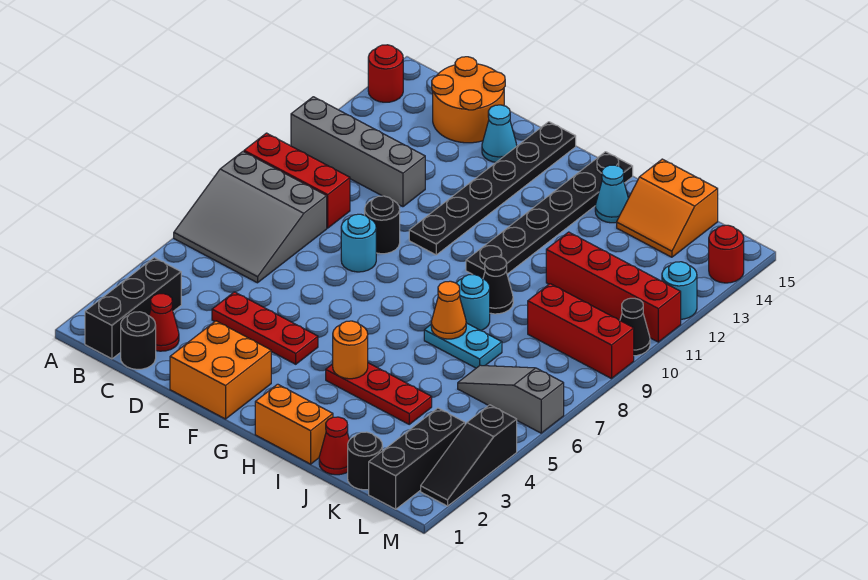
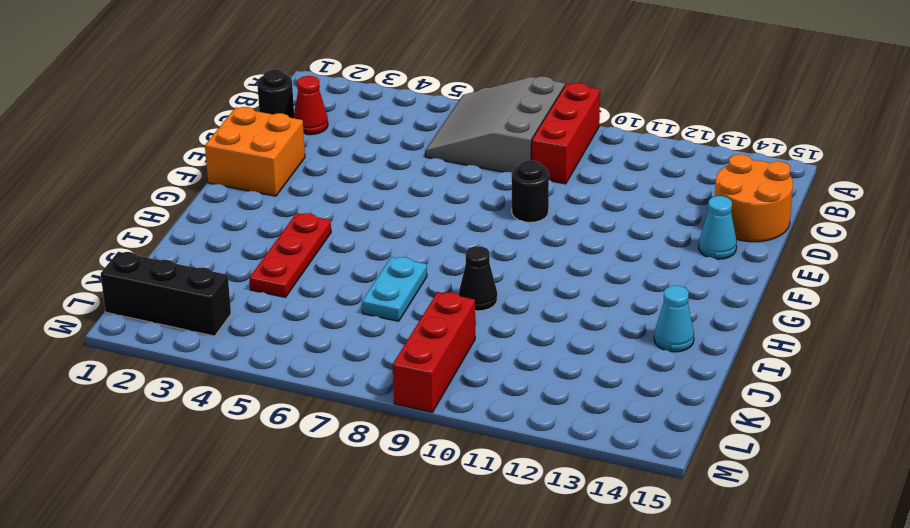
none -> grey 1x4 brick [291,97,425,207]
none -> red 1x1 round brick [368,45,403,102]
none -> black 1x3 brick [85,258,181,359]
none -> red 1x3 plate [212,292,318,364]

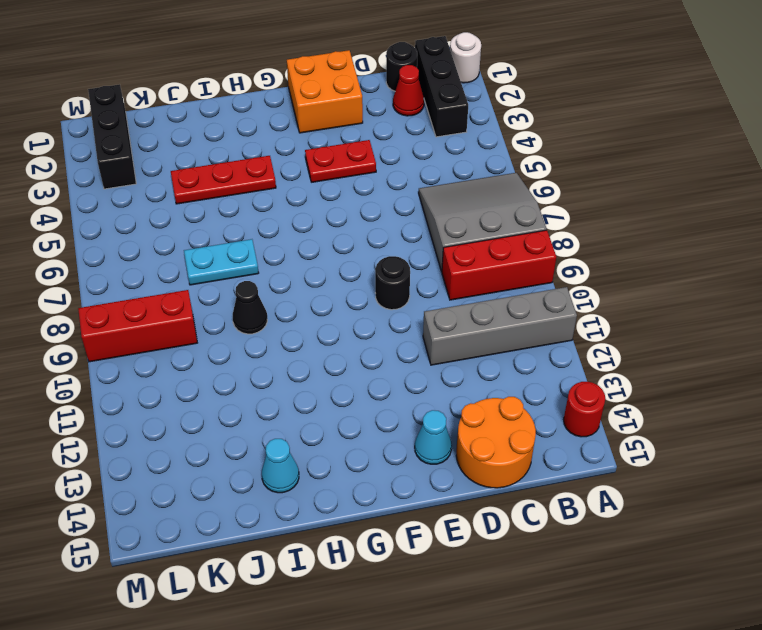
white 1x1 round brick [450,32,481,83] -> none
red 1x2 plate [305,140,376,182] -> red 1x3 plate [212,292,318,364]
none -> cyan 1x1 round brick [341,214,376,272]
none -> black 1x6 plate [409,122,576,255]
none -> orange 1x2 brick [255,384,333,464]
none -> black 1x6 plate [466,152,633,278]

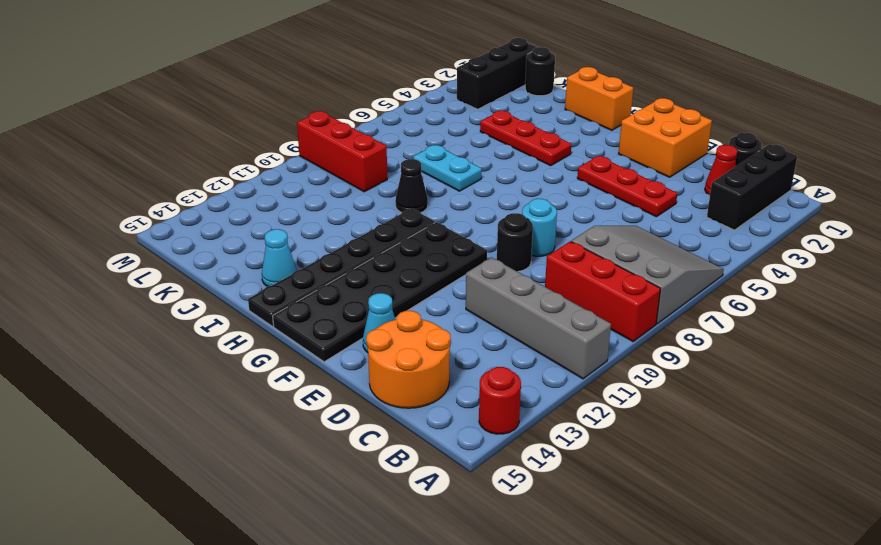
black 2x6 plate [273,222,487,362] -> black 1x6 plate [409,122,576,255]
none -> cyan 1x1 round brick [456,275,490,331]
none -> red 1x1 cone [319,417,349,475]
none -> red 1x4 brick [546,232,681,342]
none -> orange 2x2 slope [617,159,718,257]

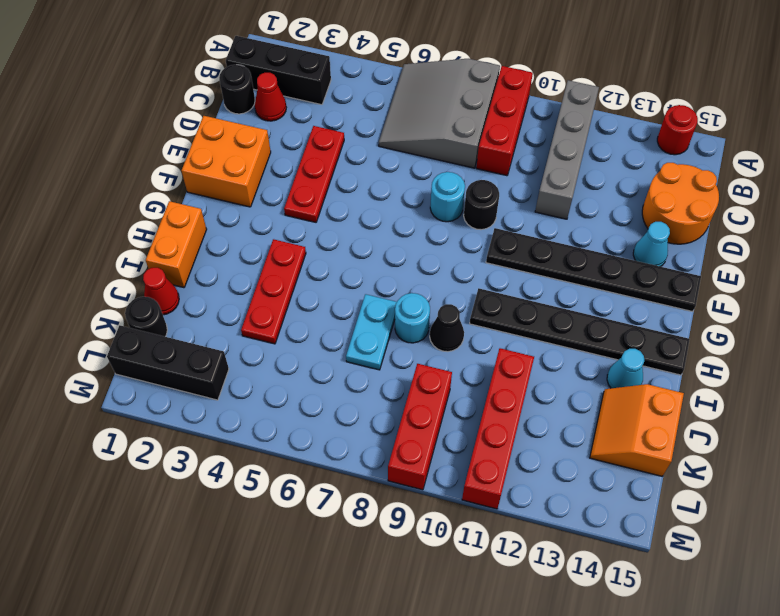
none -> grey 1x3 slope [458,365,564,433]
none -> black 1x3 slope [421,405,517,506]
none -> black 1x1 cone [620,298,650,356]
none -> cyan 1x1 round brick [662,262,697,319]

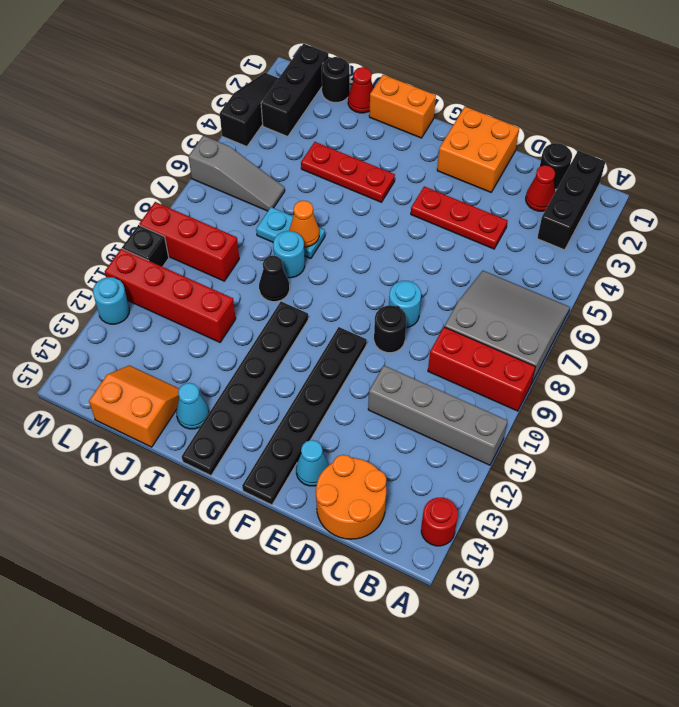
black 1x1 brick [122,225,169,267] -> black 1x1 cone [620,298,650,356]
none -> red 1x1 round brick [709,225,744,283]
none -> orange 1x1 round brick [333,321,368,379]

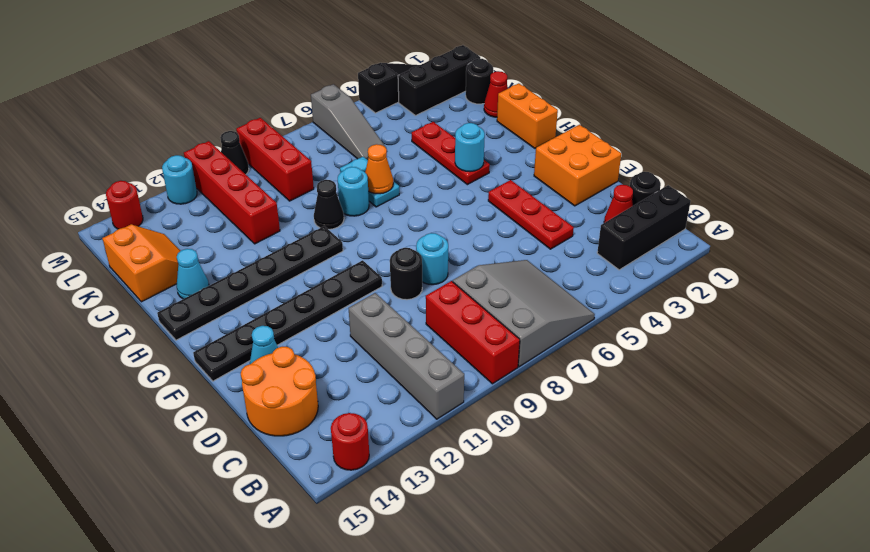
cyan 1x1 round brick [455,123,485,172] -> orange 1x1 round brick [333,321,368,379]

